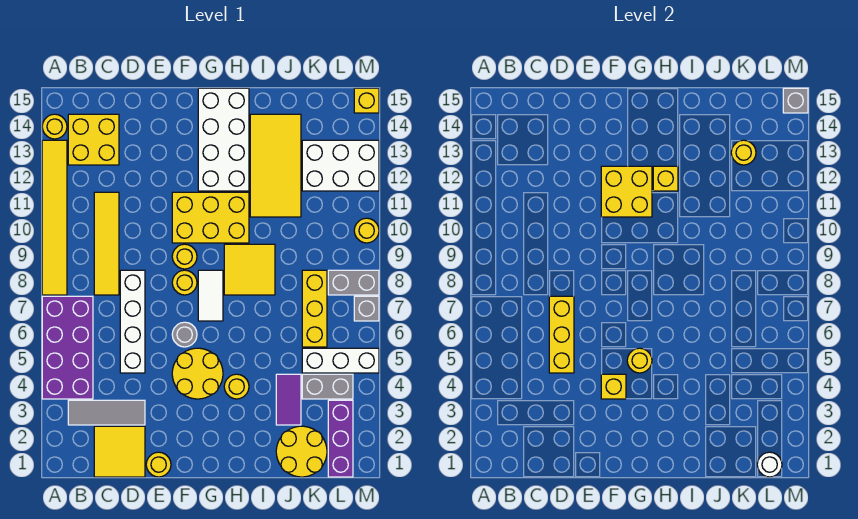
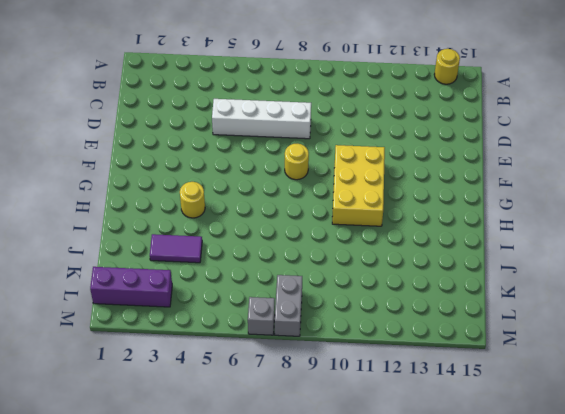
none -> purple 2x4 brick [42,296,93,399]
none -> yellow 1x6 tile [42,140,67,295]
none -> grey 1x3 tile [68,400,145,425]
none -> yellow 2x2 brick [68,114,119,165]

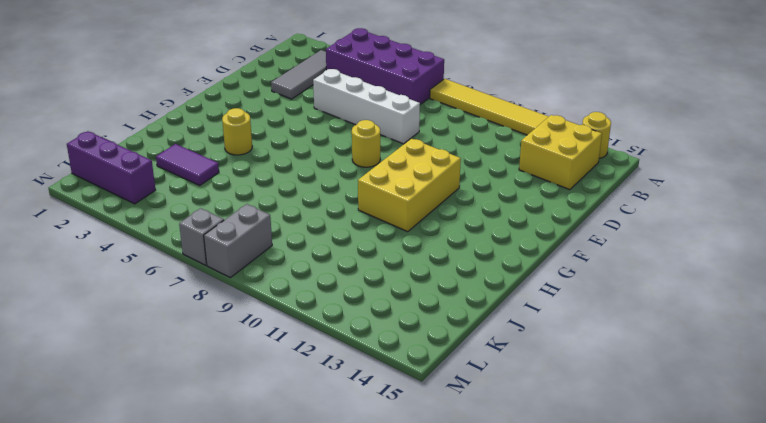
none -> yellow 2x2 tile [94,426,145,477]
none -> yellow 1x4 tile [94,192,119,295]
none -> yellow 1x1 round brick [146,452,171,477]
none -> yellow 2x2 round brick [172,348,223,399]

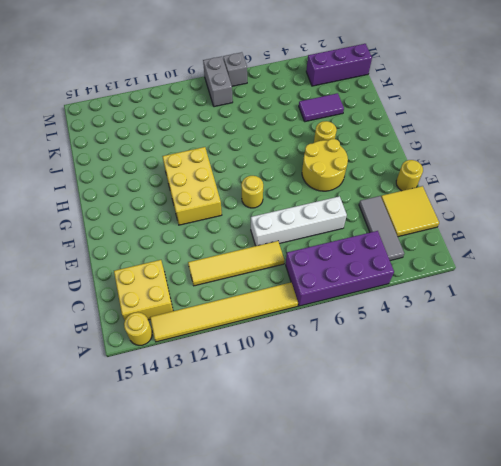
none -> grey 1x1 round brick [172,322,197,347]
none -> yellow 1x1 round brick [172,244,197,269]
none -> white 1x2 tile [198,270,223,321]
none -> white 2x4 brick [198,88,249,191]

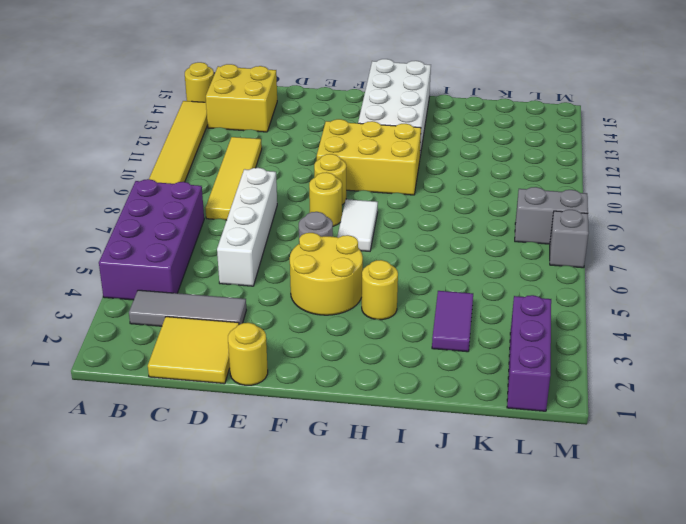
none -> yellow 2x2 tile [224,244,275,295]
none -> yellow 2x4 tile [250,114,301,217]
none -> yellow 2x2 round brick [276,426,327,477]
none -> grey 1x2 brick [302,374,353,399]

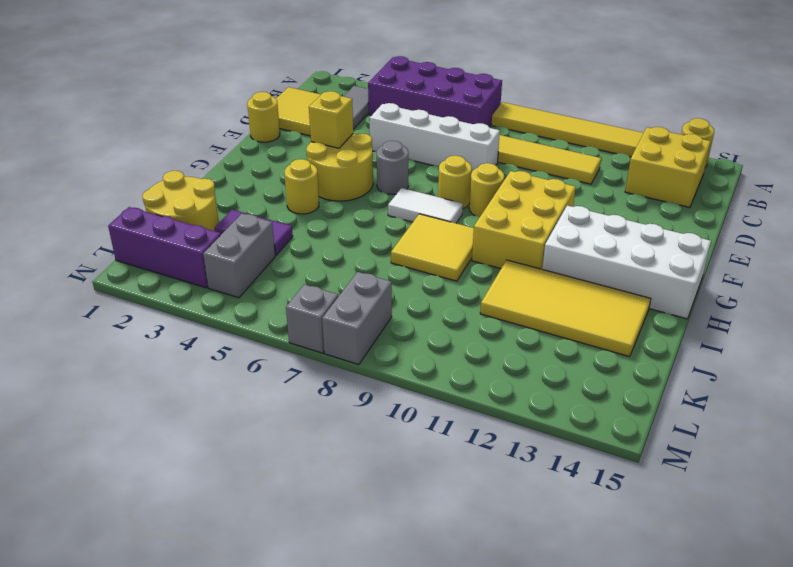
none -> white 1x3 brick [302,348,379,373]
none -> yellow 1x3 brick [302,270,327,347]
none -> white 2x3 brick [302,140,379,191]
none -> yellow 1x1 round brick [354,218,379,243]

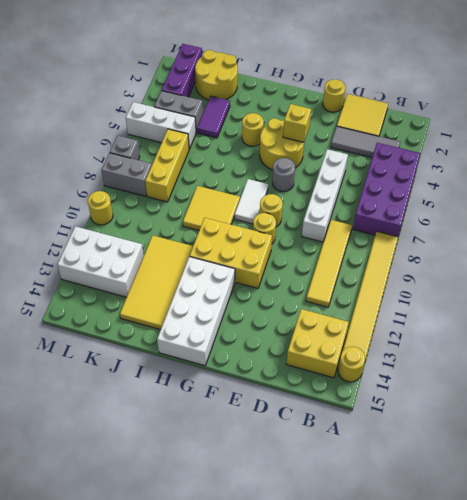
none -> yellow 1x1 brick [354,88,379,113]
none -> yellow 1x3 brick [549,296,574,373]
none -> yellow 2x2 brick [601,166,652,217]
none -> yellow 1x1 round brick [627,348,652,373]

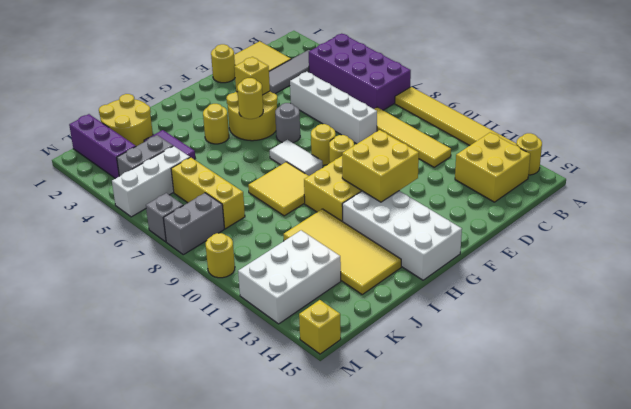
none -> yellow 1x3 brick [549,296,574,373]
none -> yellow 1x1 brick [653,166,678,191]
none -> yellow 1x1 round brick [731,140,756,165]
none -> white 1x1 round brick [757,452,782,477]

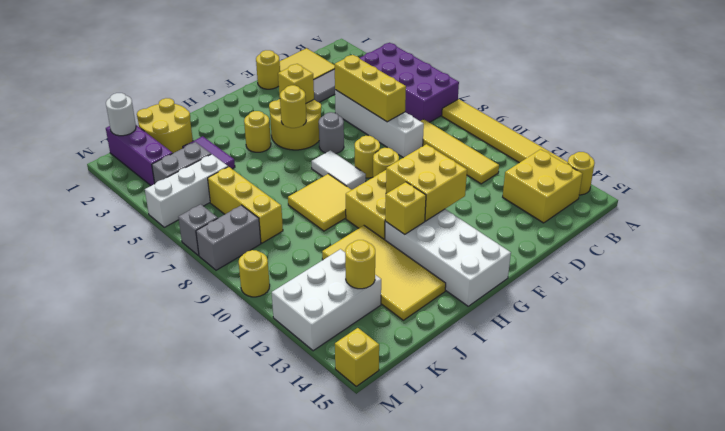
none -> grey 1x1 brick [783,88,808,113]

